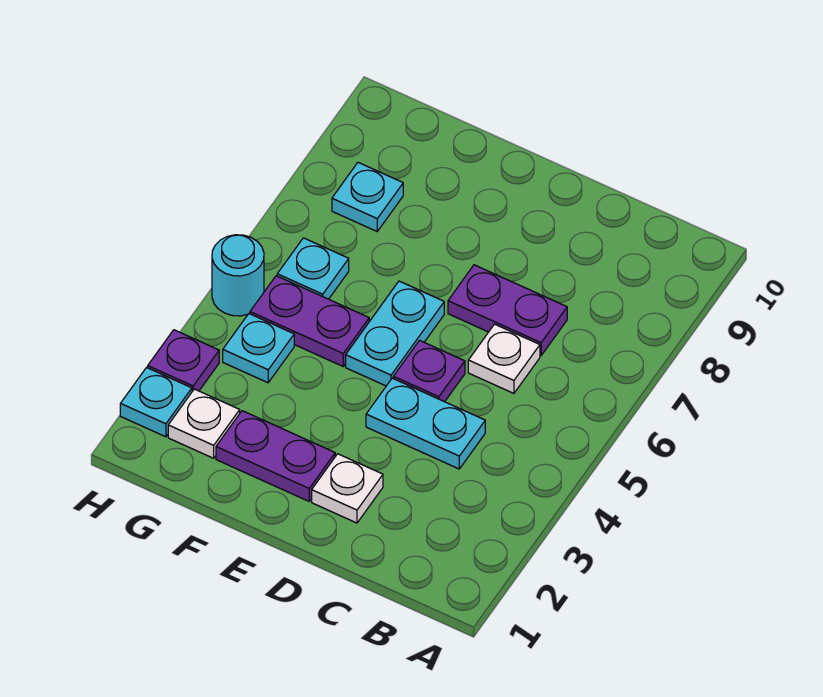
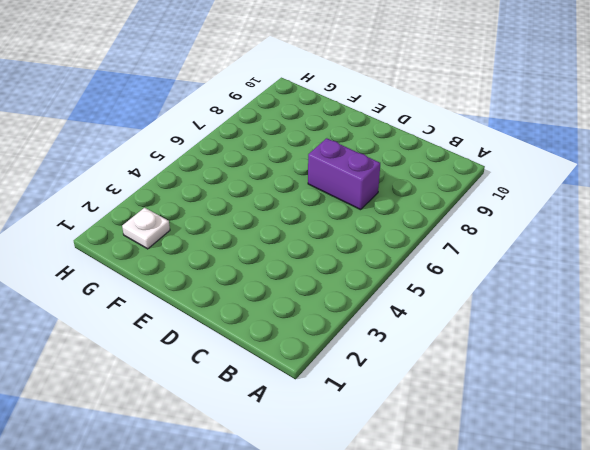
purple 1x2 brick [308,138,380,210] -> purple 1x2 plate [448,265,567,356]
none -> cyan 1x2 plate [366,378,485,469]
none -> white 1x1 plate [468,324,540,393]
none -> white 1x1 plate [312,454,383,523]

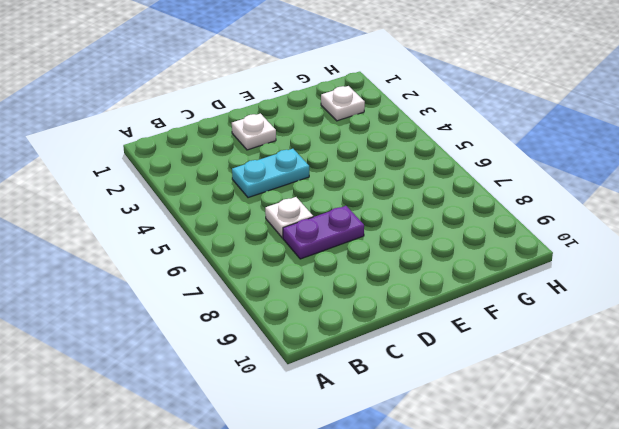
none -> purple 1x1 plate [393,341,465,402]
none -> purple 1x2 plate [216,411,335,501]
none -> cyan 1x2 plate [346,281,444,386]

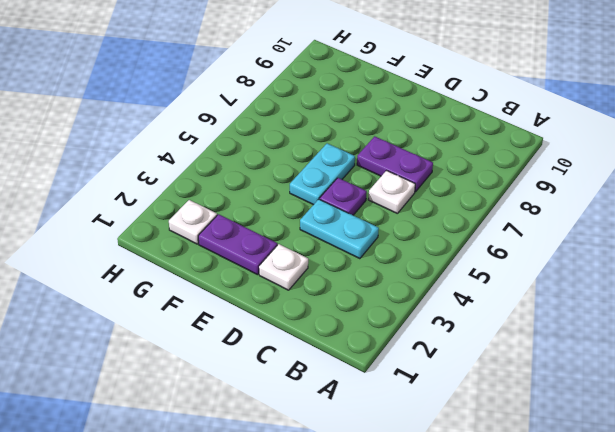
none -> purple 1x2 plate [250,276,369,366]
none -> cyan 1x1 plate [223,314,294,383]
none -> cyan 1x1 plate [277,238,349,299]

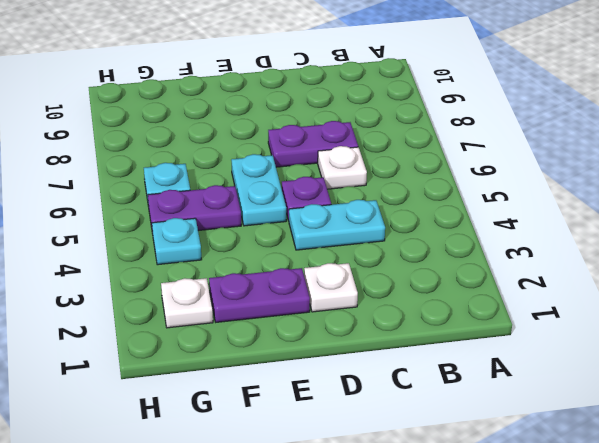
none -> cyan 1x1 plate [332,163,403,231]
none -> cyan 1x1 plate [120,368,192,437]
none -> purple 1x1 plate [148,330,219,391]

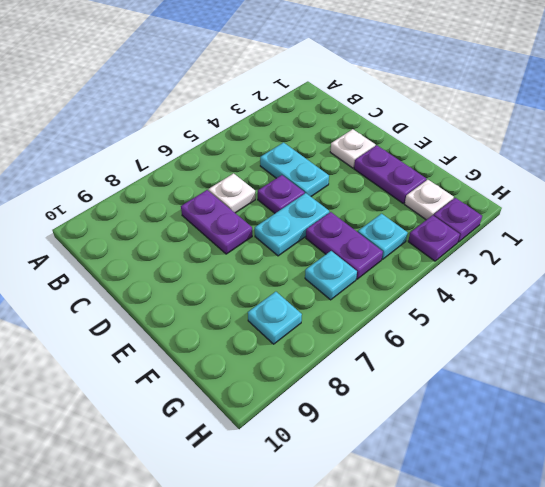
purple 1x1 plate [433,198,482,242] -> cyan 1x1 plate [120,368,192,437]
none -> cyan 1x1 round brick [212,235,264,316]

